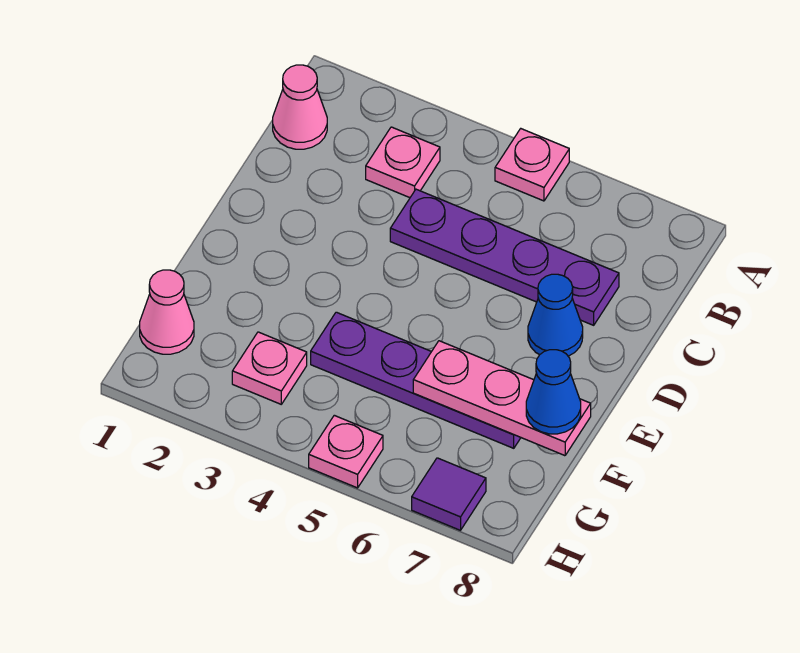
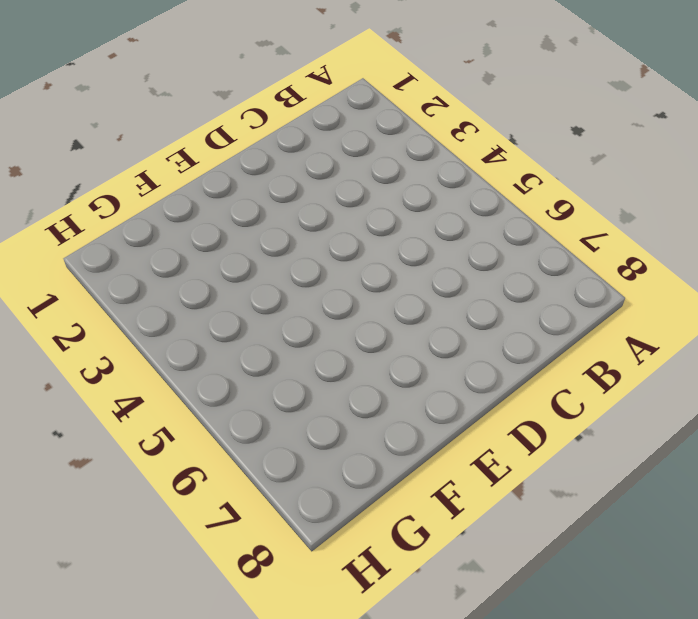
none -> pink 1x1 plate [495,129,569,201]
none -> pink 1x1 cone [273,65,327,149]
none -> pink 1x1 plate [366,127,440,198]

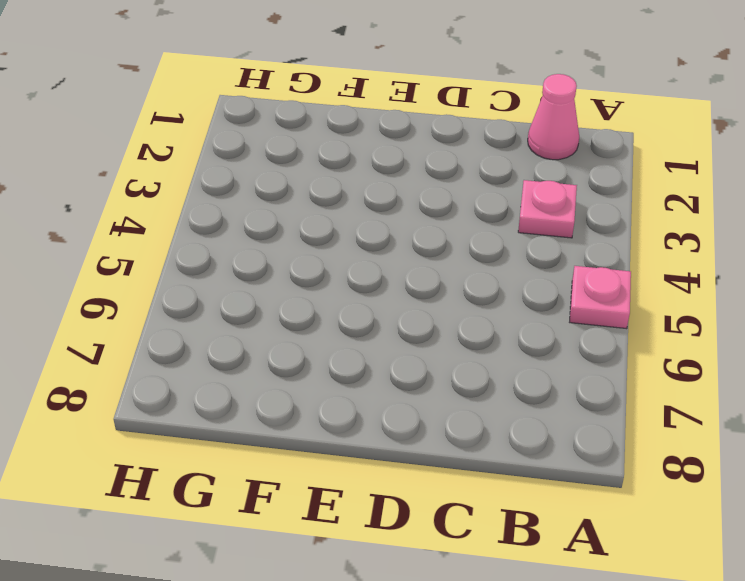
none -> purple 1x4 plate [390,189,619,325]
none -> blue 1x1 cone [528,274,583,356]
none -> purple 1x4 plate [311,312,521,448]

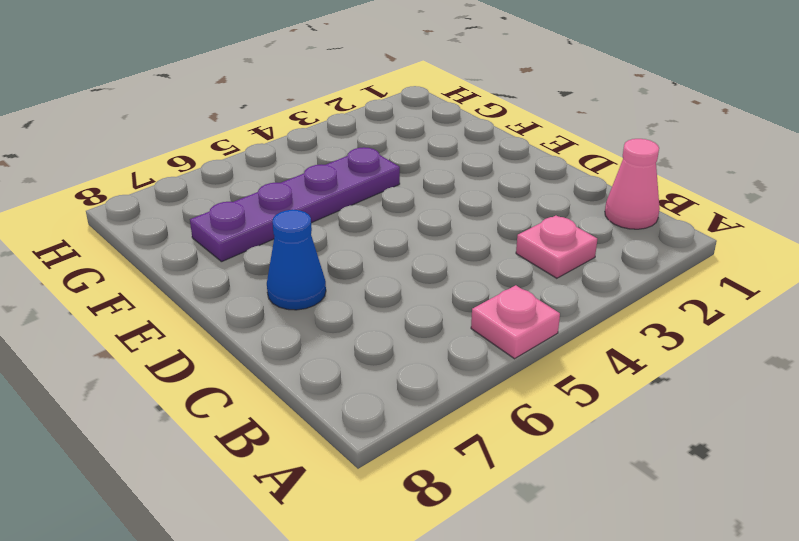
none -> purple 1x4 plate [390,189,619,325]
none -> pink 1x1 cone [140,270,194,354]
none -> pink 1x1 plate [232,332,307,404]

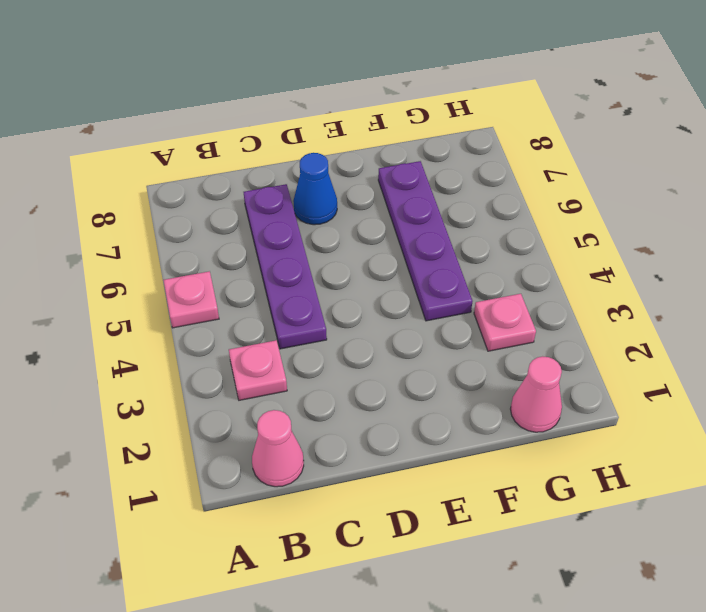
none -> pink 1x1 plate [309,415,383,488]
none -> purple 1x1 tile [412,458,486,530]
none -> pink 1x3 plate [413,341,591,456]

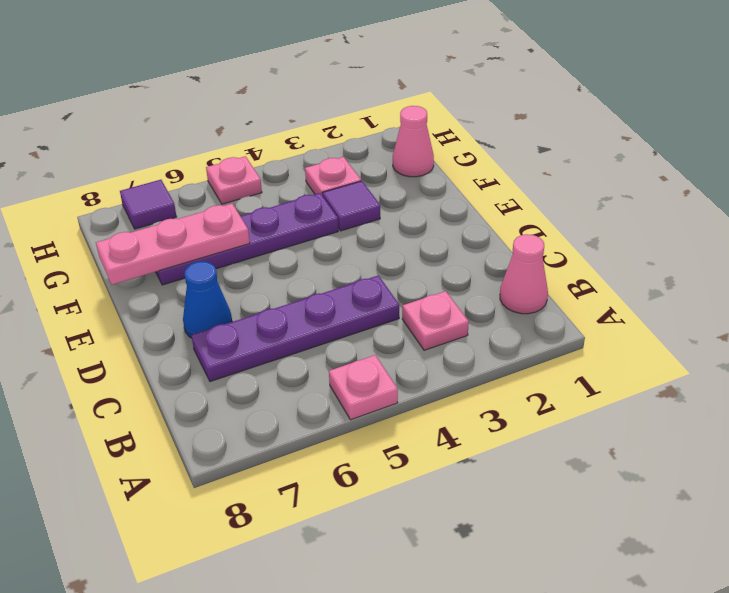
purple 1x1 tile [323,181,380,231] -> none
none -> blue 1x1 cone [526,350,581,434]

